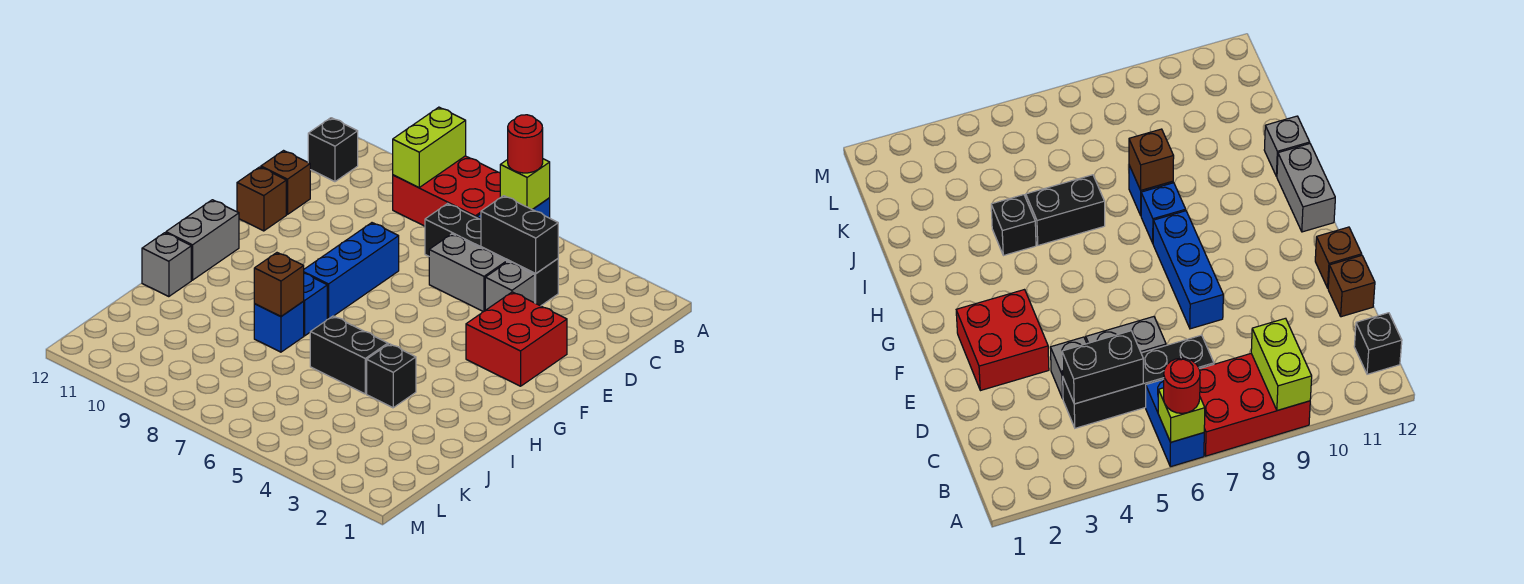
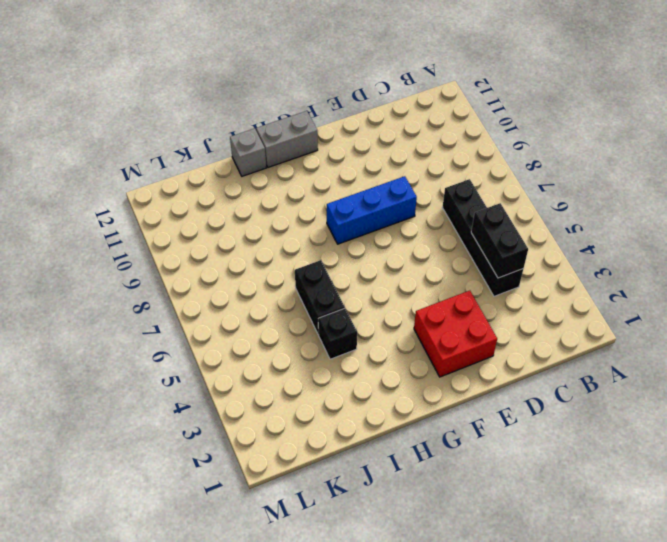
none -> blue 1x2 brick [1146,379,1204,467]
none -> red 2x3 brick [393,156,500,226]
none -> black 1x1 brick [308,118,358,182]

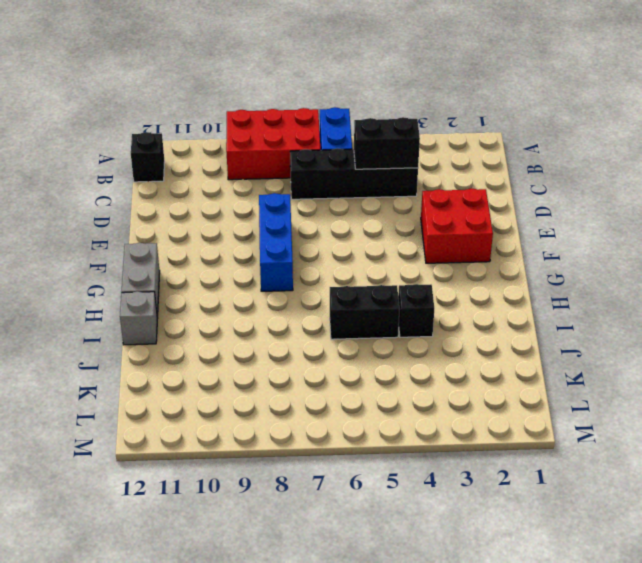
none -> grey 1x1 brick [485,262,535,310]
none -> grey 1x2 brick [429,234,507,312]
none -> brown 1x1 brick [261,151,310,214]

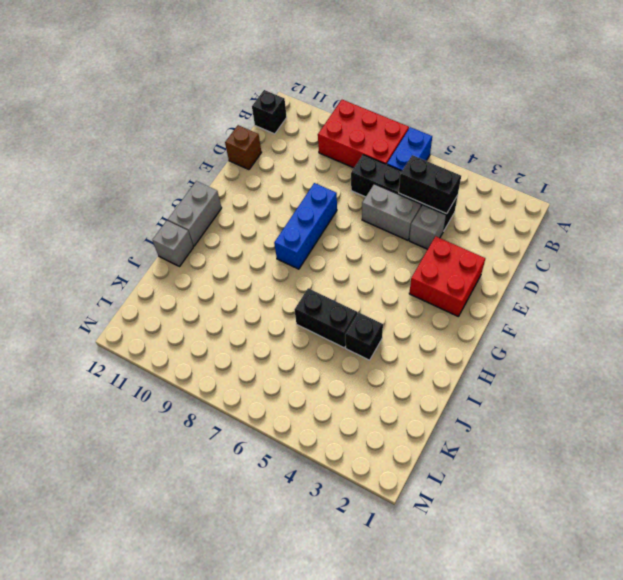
none -> brown 1x1 brick [237,167,286,231]
none -> blue 1x1 brick [303,273,327,336]
none -> blue 1x1 brick [254,302,304,352]

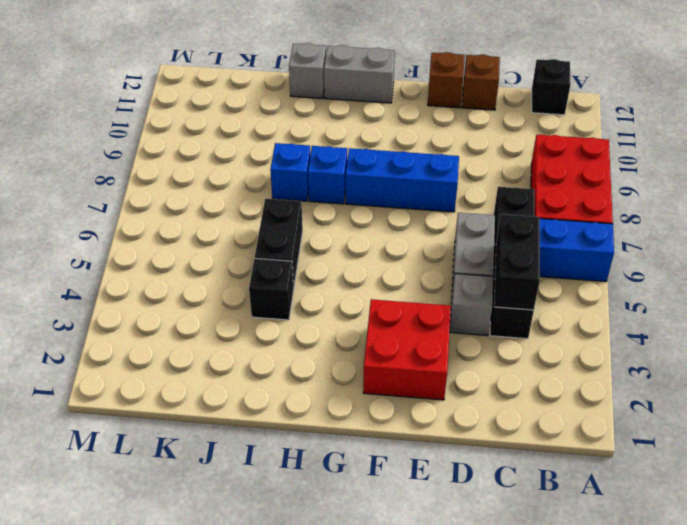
none -> lime 1x1 brick [500,159,550,210]
none -> lime 1x2 brick [393,107,466,188]
none -> brown 1x1 brick [254,253,304,316]

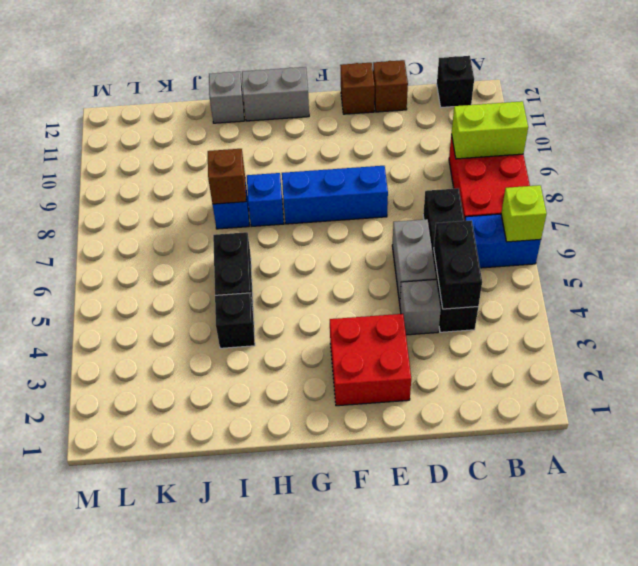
none -> red 1x1 round brick [508,115,543,173]

